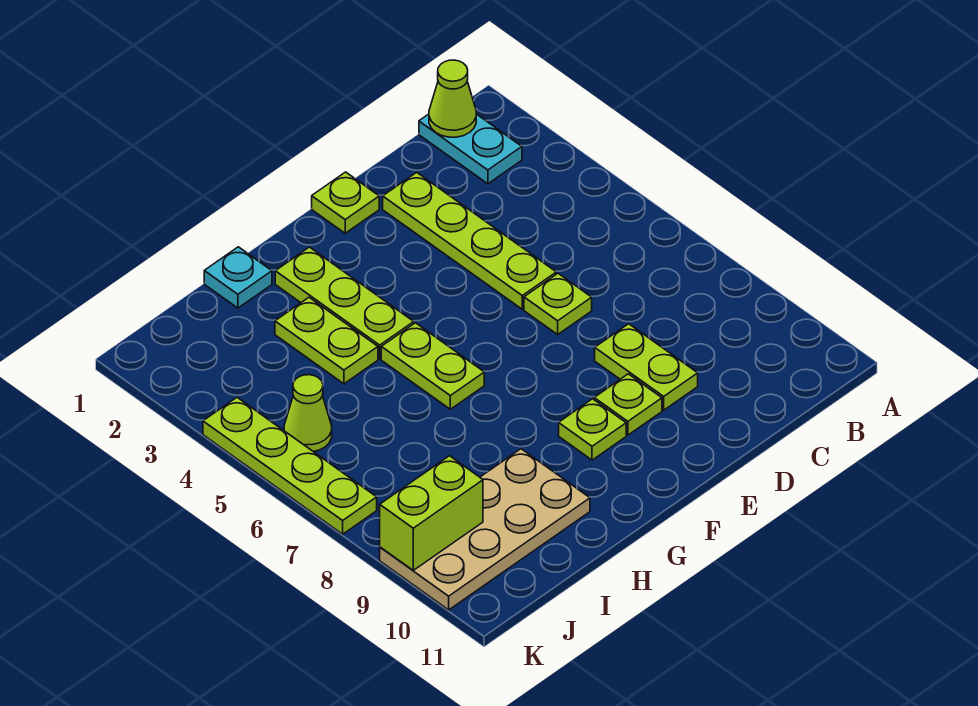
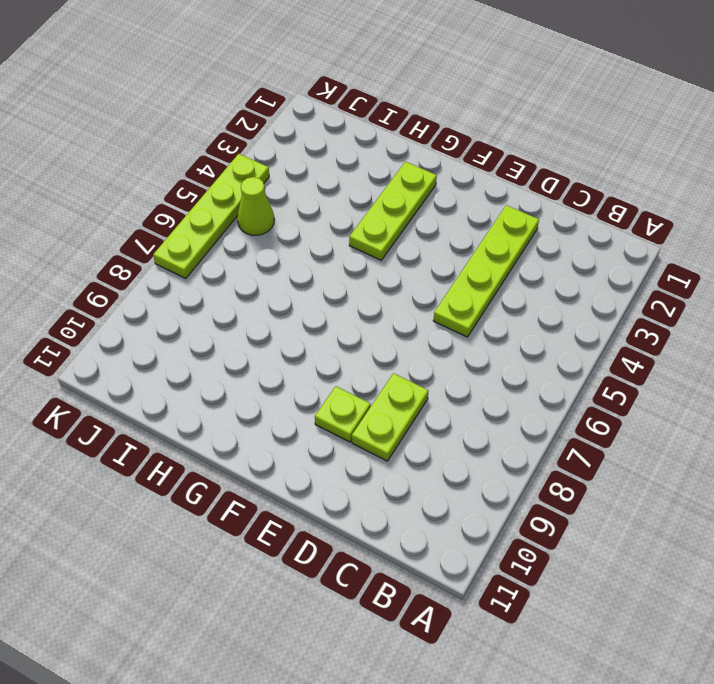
none -> cyan 1x2 plate [419,114,522,184]
none -> lime 1x1 plate [524,273,592,334]
none -> lime 1x1 plate [312,172,379,233]

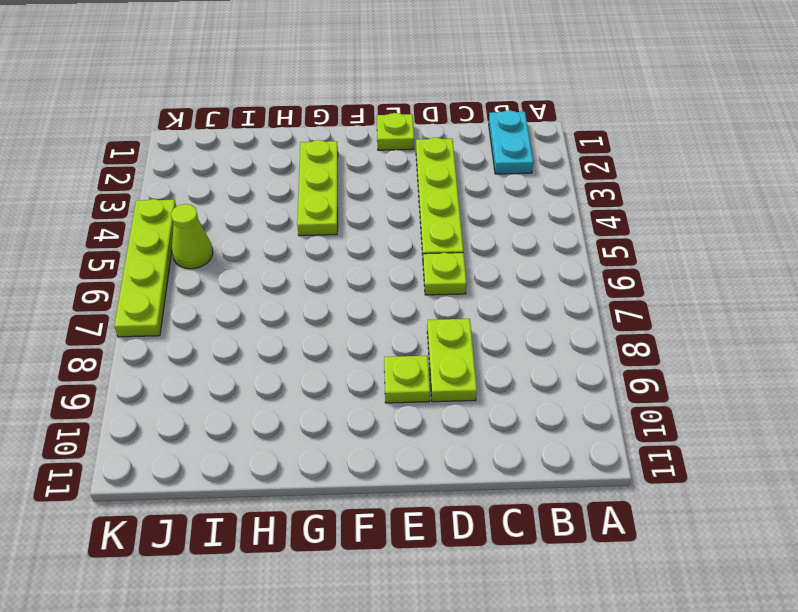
none -> lime 1x1 plate [559,399,626,460]
none -> lime 1x2 plate [381,323,484,409]
none -> cyan 1x1 plate [204,247,272,308]

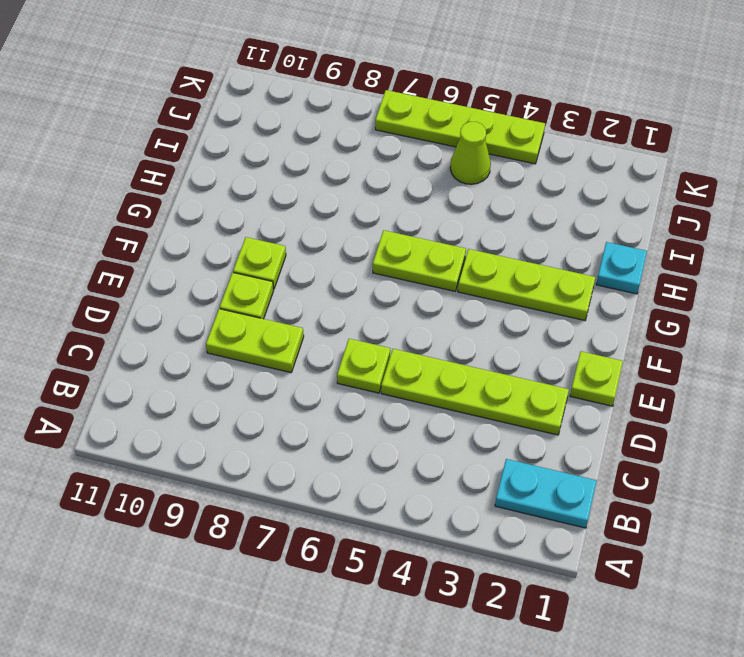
none -> lime 1x2 plate [275,298,378,384]
none -> tan 2x4 plate [380,449,590,610]
none -> lime 1x1 cone [429,60,476,137]

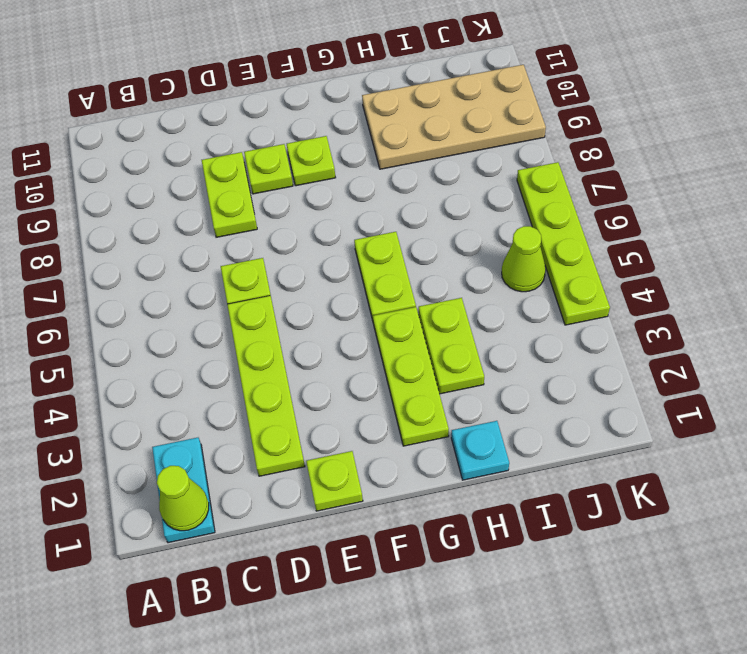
none -> lime 1x2 brick [380,456,483,570]

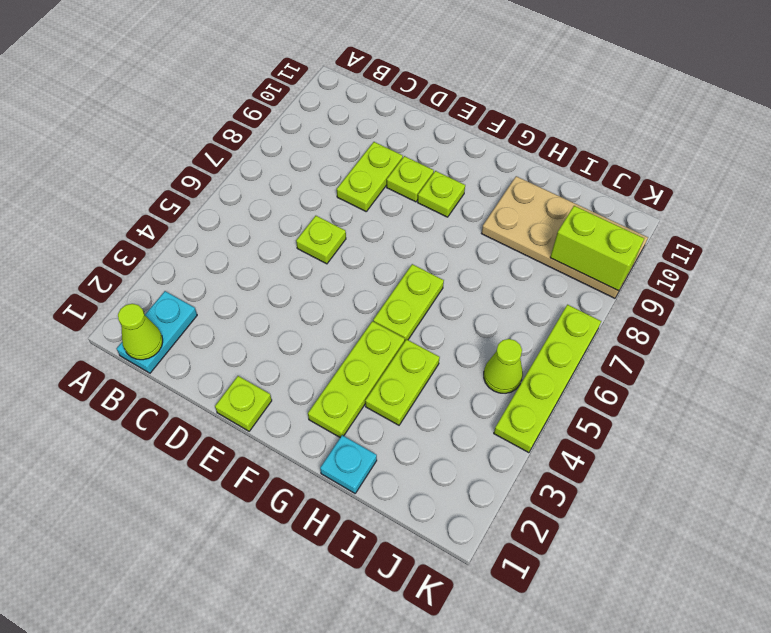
none -> lime 1x4 plate [383,172,556,309]

